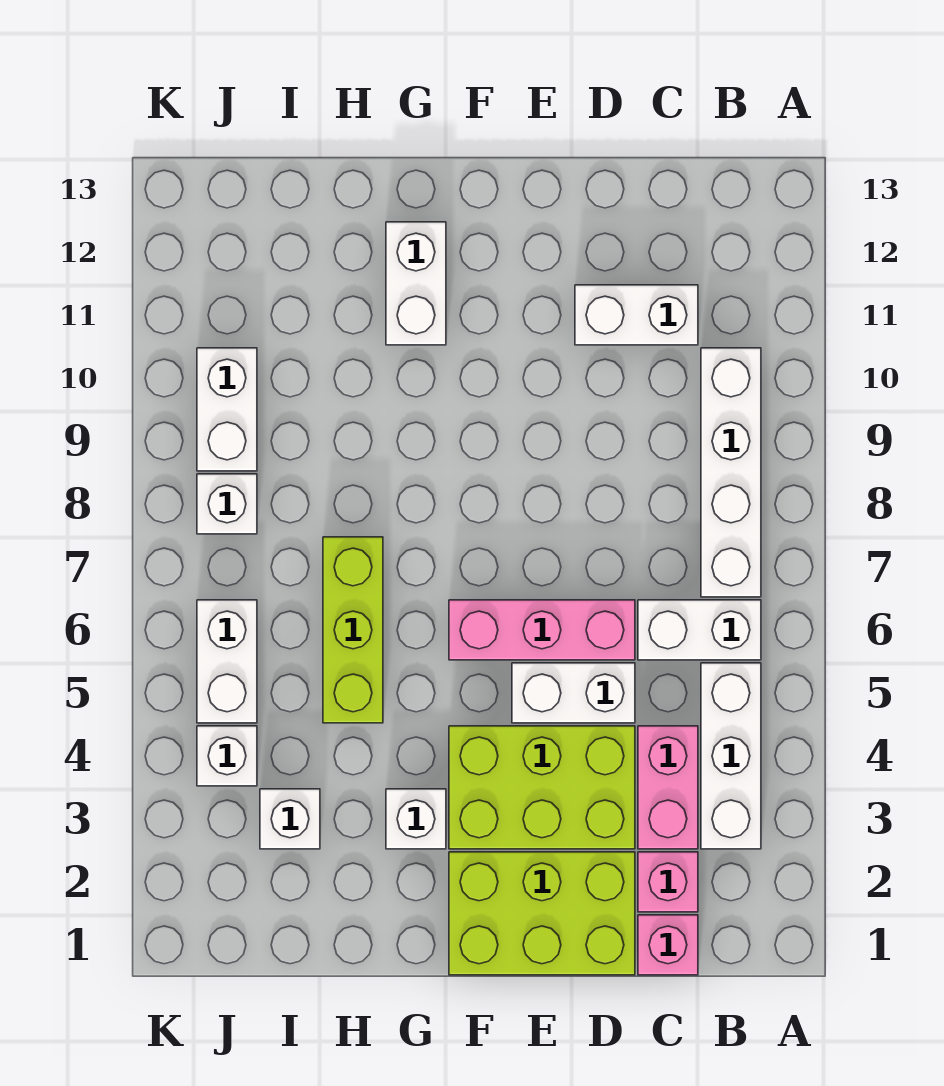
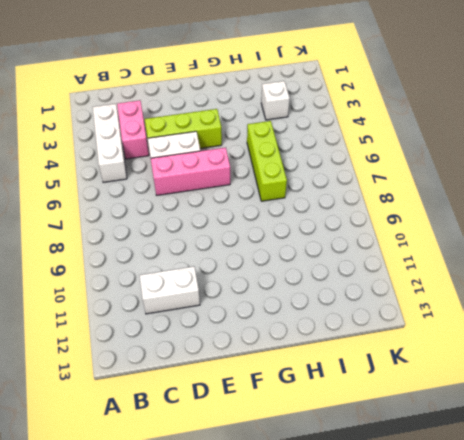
lime 1x3 brick [145,109,222,148] -> lime 2x3 brick [449,726,635,849]
none -> white 1x2 brick [638,600,761,660]
none -> white 1x4 brick [701,348,761,597]
none -> pink 1x1 brick [638,915,698,975]

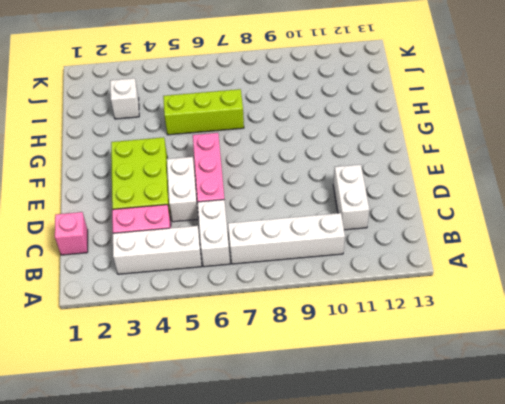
none -> pink 1x1 brick [638,852,698,912]
none -> lime 2x3 brick [449,852,635,975]
none -> white 1x1 brick [386,789,446,849]

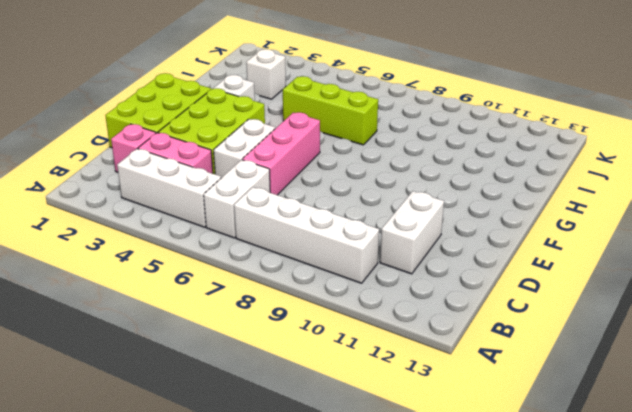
none -> pink 1x1 brick [638,915,698,975]
none -> white 1x2 brick [386,222,446,345]
none -> white 1x1 brick [197,726,257,786]

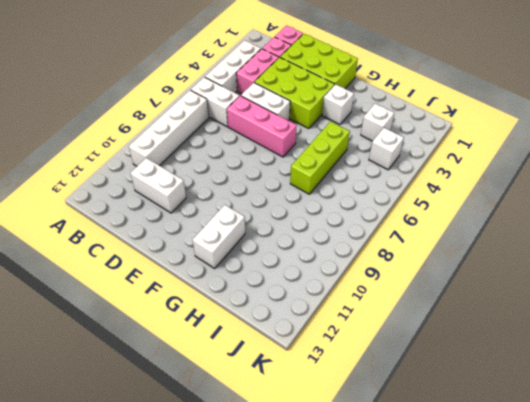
none -> white 1x2 brick [197,600,257,723]
none -> white 1x1 brick [197,474,257,534]
none -> white 1x2 brick [197,348,257,471]

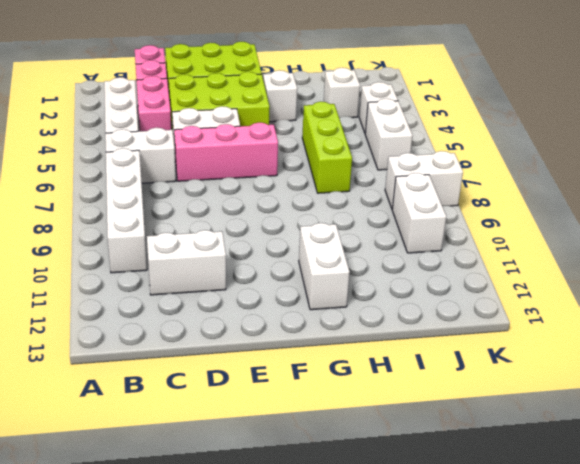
white 1x2 brick [385,151,463,208] -> white 1x1 brick [197,474,257,534]

